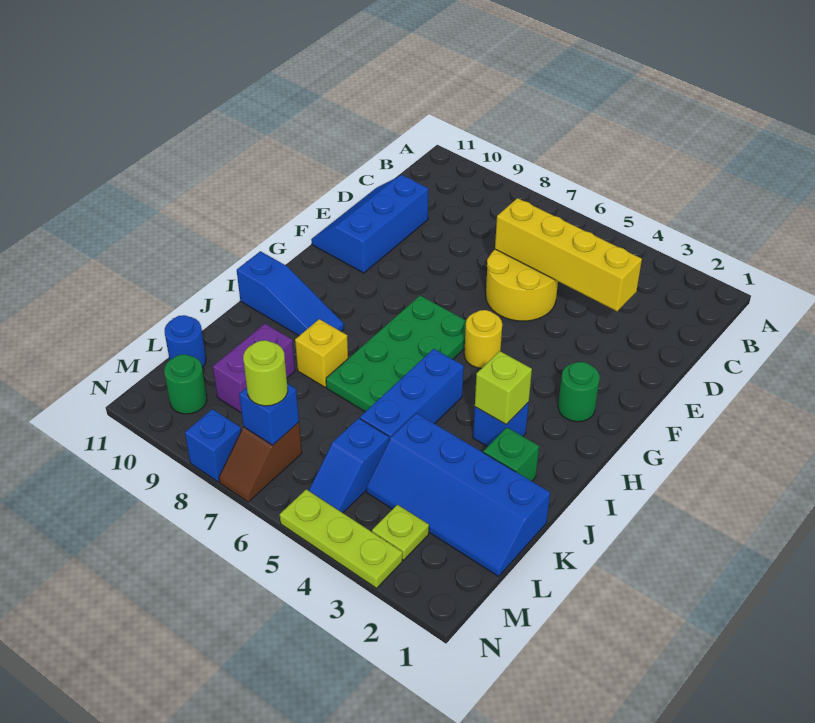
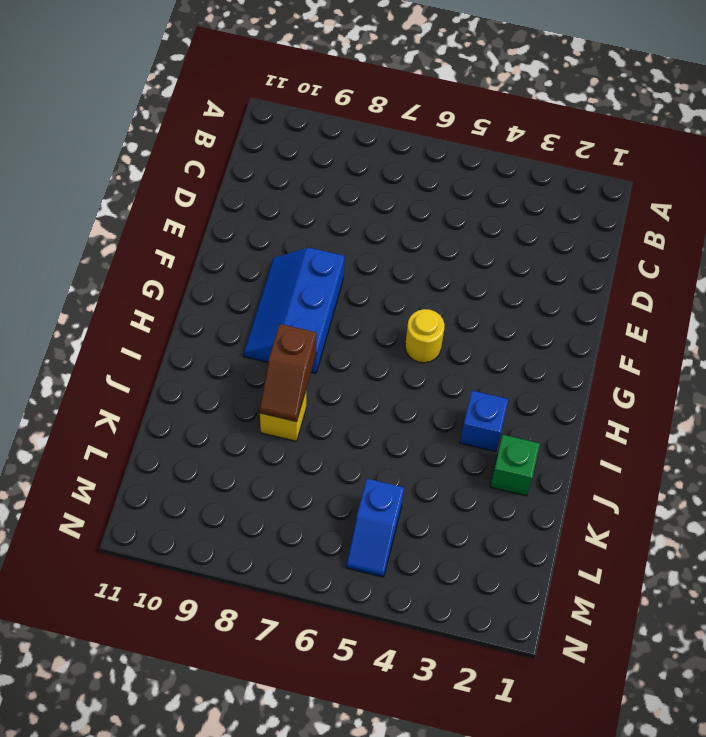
blue 2x3 slope [244,248,345,373] -> blue 2x3 slope moved to [311,175,428,273]
brown 1x2 slope [260,324,317,422] -> brown 1x2 slope moved to [219,422,302,502]
none -> yellow 2x2 round brick [486,249,558,321]
none -> green 1x1 round brick [558,362,600,422]
none -> green 2x4 plate [326,296,466,412]

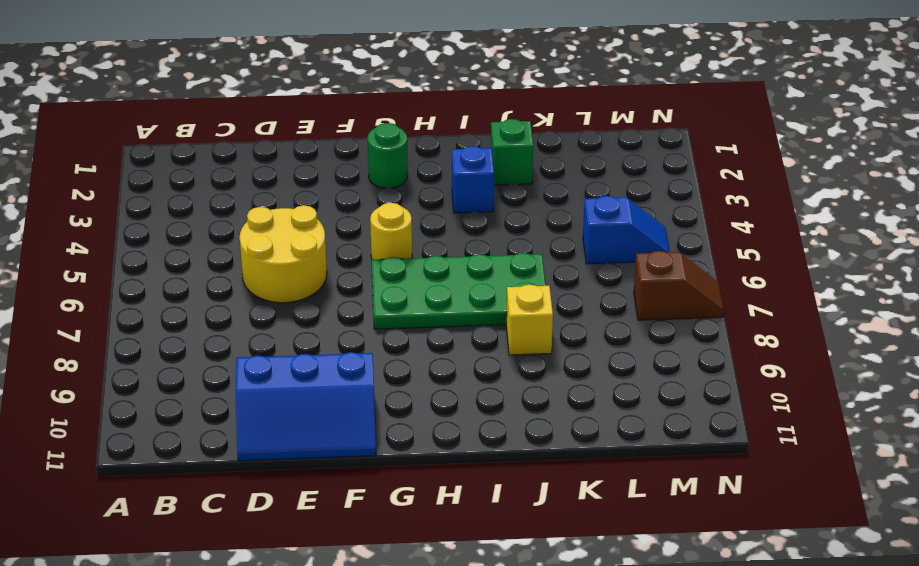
none -> blue 1x3 brick [360,349,464,440]
none -> blue 1x3 slope [237,251,344,336]
none -> blue 2x4 slope [366,413,550,576]

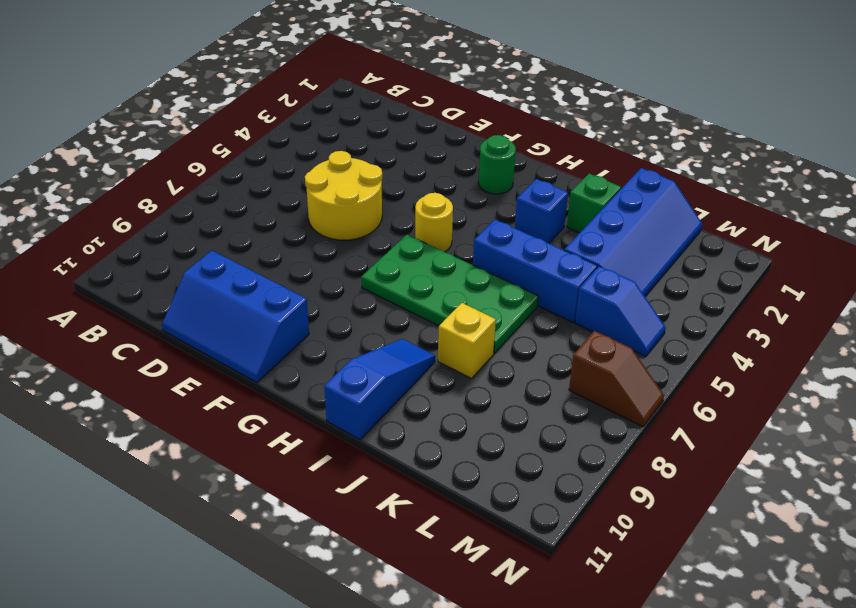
none -> purple 1x2 brick [213,324,295,413]
none -> blue 1x1 round brick [165,315,206,367]
none -> lime 1x1 plate [372,505,429,560]

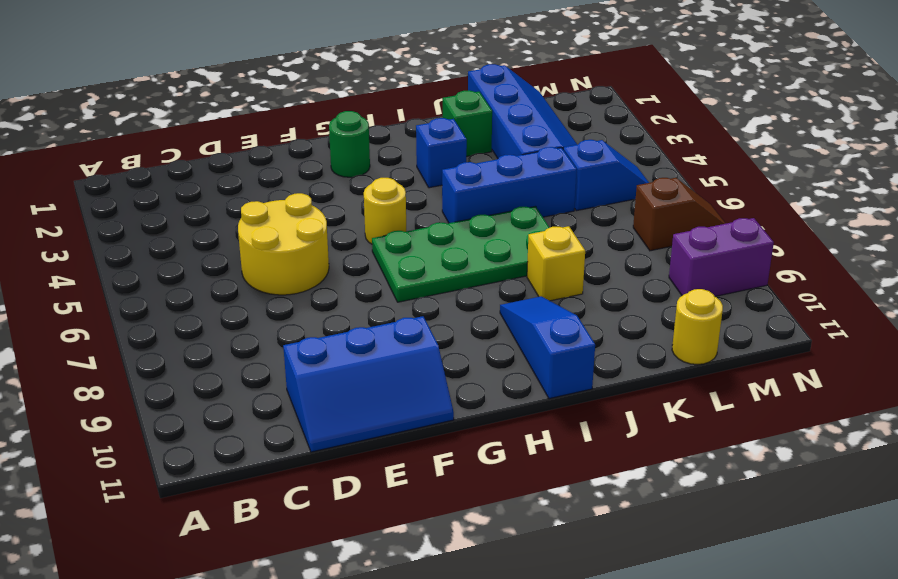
yellow 1x1 round brick [672,289,723,365] -> blue 1x1 round brick [165,315,206,367]
purple 1x2 brick [669,218,774,297] -> purple 1x2 brick moved to [213,324,295,413]
none -> lime 1x1 plate [372,505,429,560]
none -> green 1x1 round brick [164,354,207,414]
none -> lime 1x3 plate [280,489,402,588]

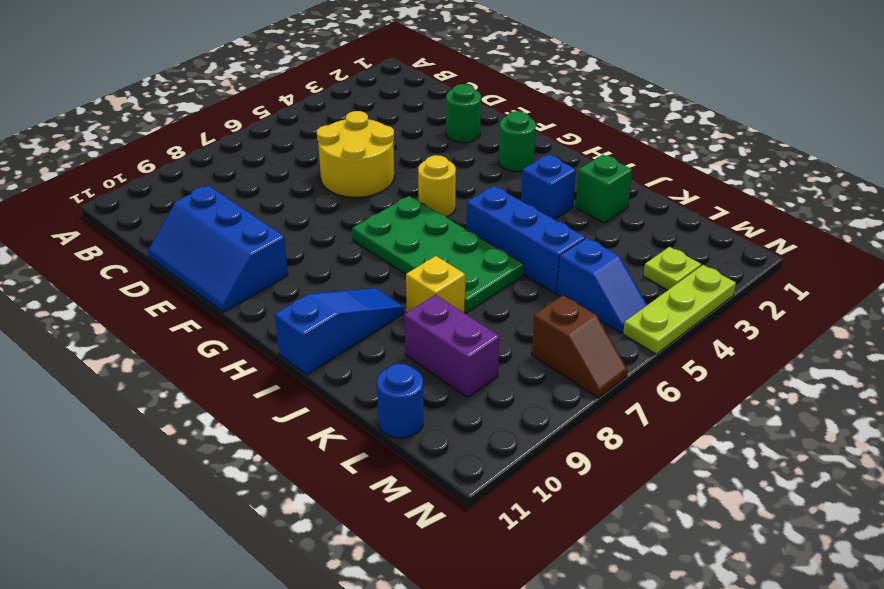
green 1x1 round brick [446,84,481,143] -> green 1x1 round brick moved to [164,354,207,414]
none -> blue 2x4 slope [366,413,550,576]
none -> blue 1x1 brick [185,409,241,482]
none -> yellow 1x4 brick [495,198,642,311]

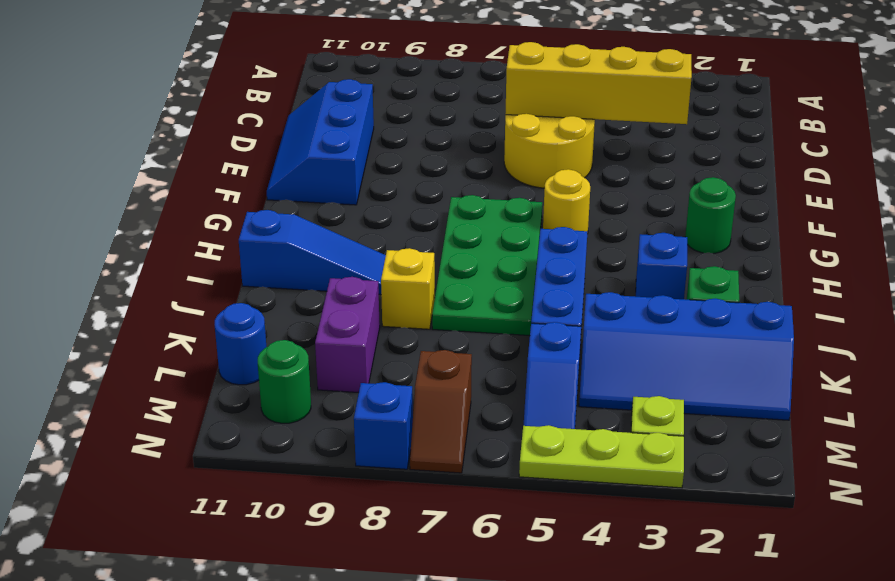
none -> lime 1x1 brick [475,351,532,425]
none -> blue 1x1 brick [239,383,299,445]
none -> lime 1x1 round brick [243,340,288,406]

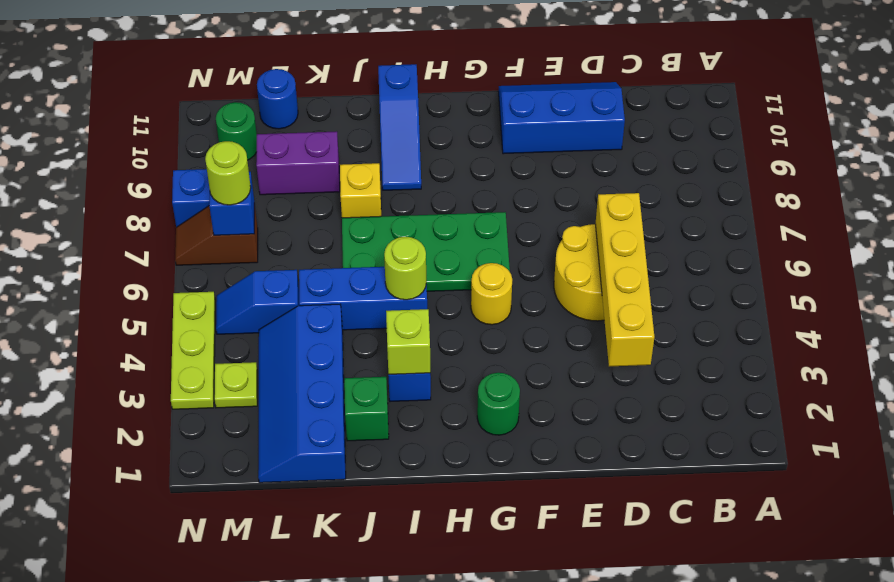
lime 1x1 round brick [384,237,426,300] -> none

